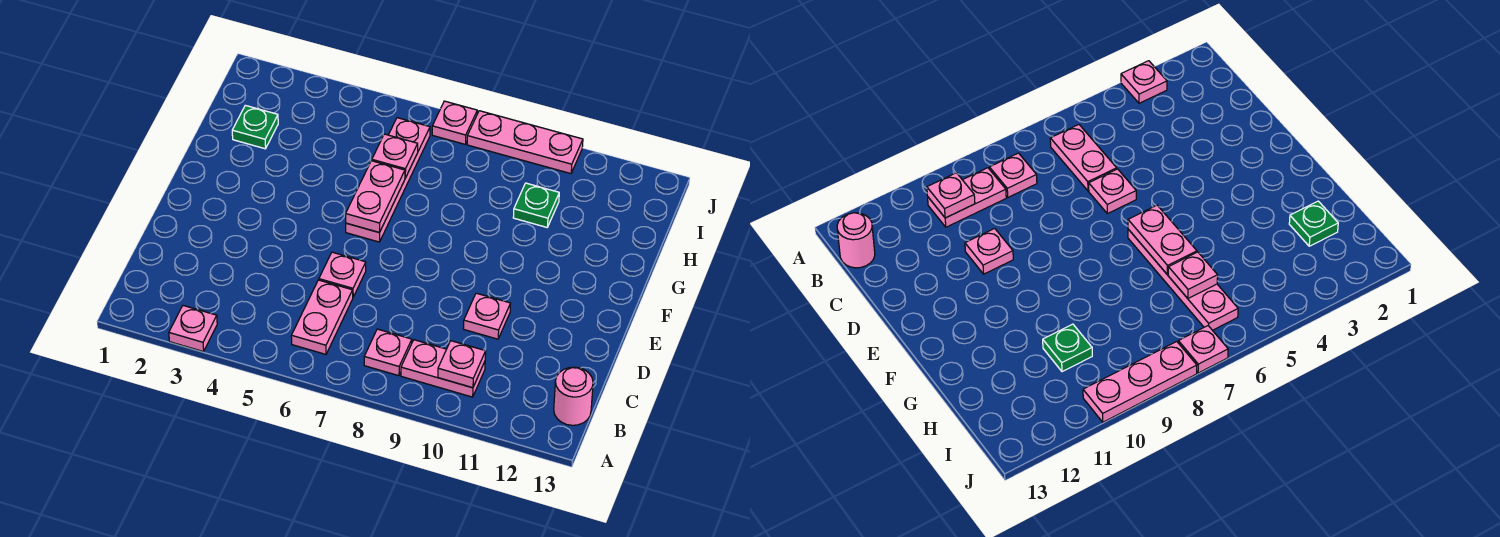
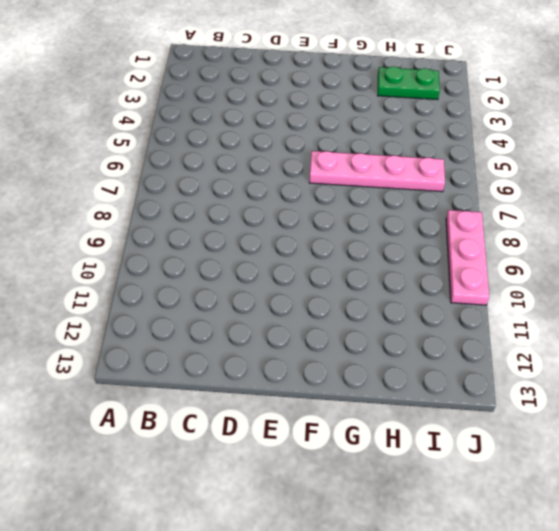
green 1x2 plate [378,67,440,100] -> green 1x1 plate [232,105,278,149]
none -> pink 1x1 plate [169,306,217,352]
none -> pink 1x2 plate [291,280,353,354]
none -> pink 1x1 plate [364,329,412,376]

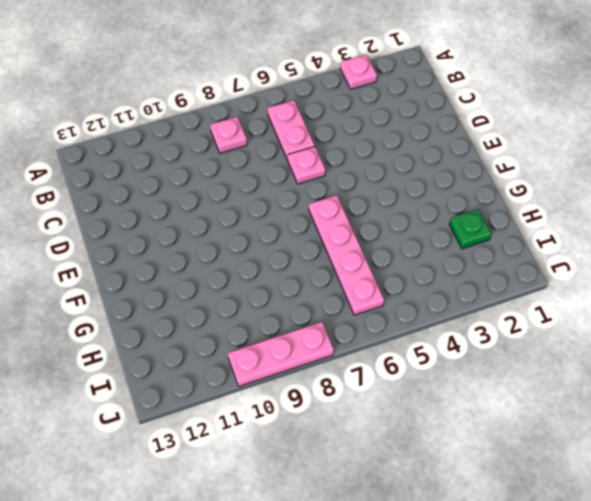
none -> pink 1x2 plate [401,340,485,397]
none -> pink 1x1 round brick [554,367,593,425]
none -> pink 1x1 plate [464,293,511,339]

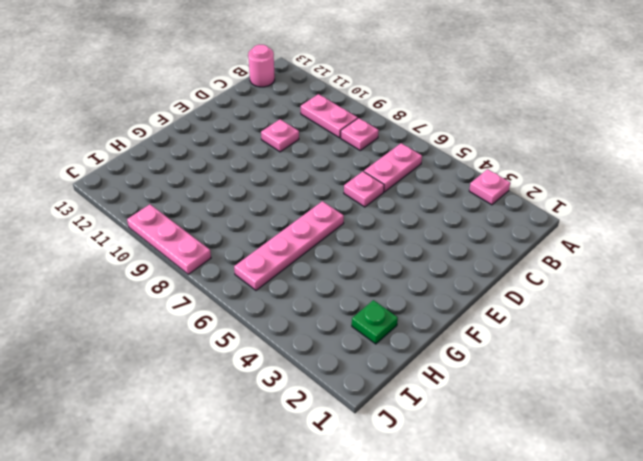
none -> green 1x1 plate [513,183,559,227]
none -> pink 1x1 plate [432,101,477,144]
none -> pink 1x1 plate [438,341,486,388]

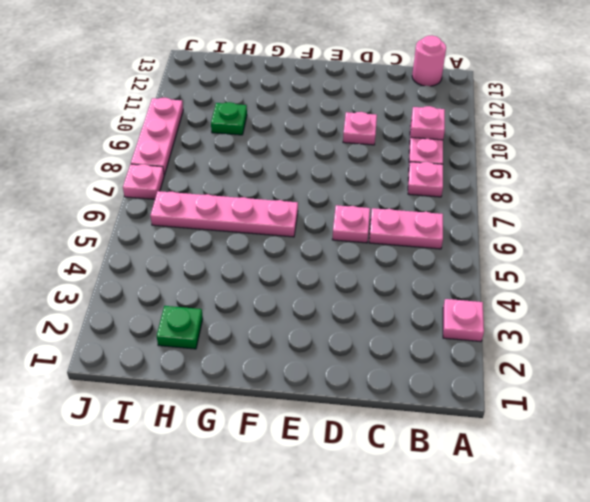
none -> pink 1x2 plate [346,161,405,233]
none -> pink 1x1 plate [372,134,418,178]

